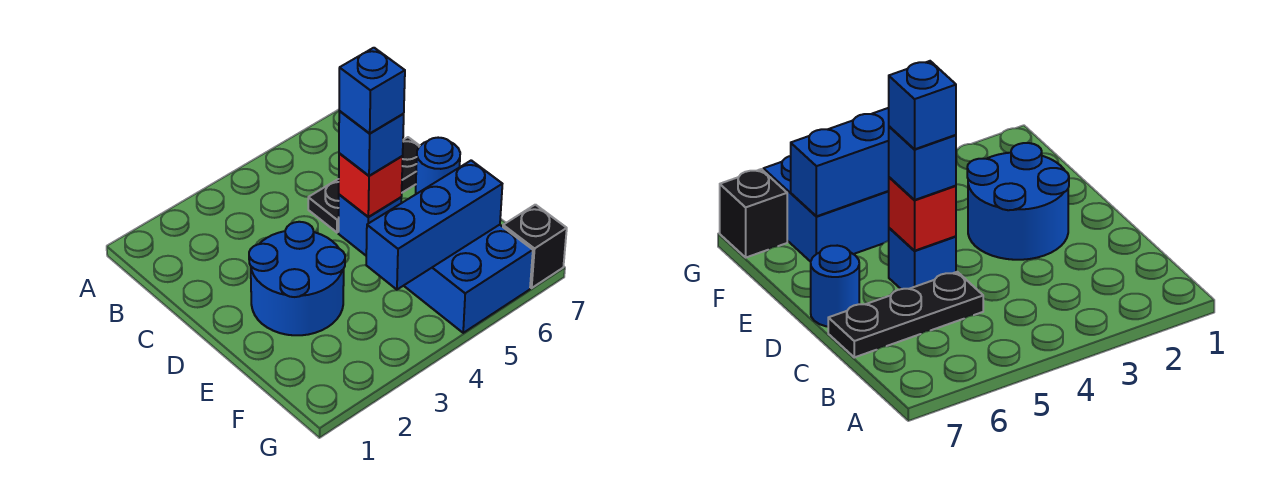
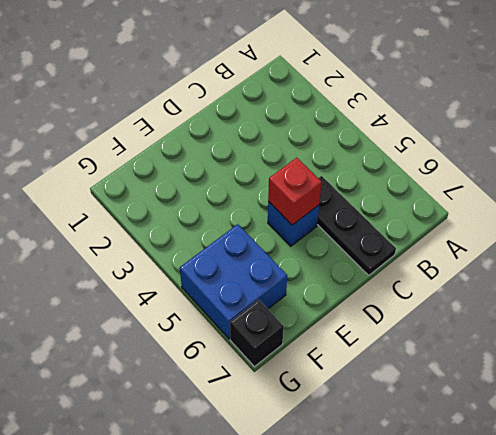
none -> blue 2x2 round brick [249,222,345,335]
none -> blue 1x1 round brick [416,138,460,194]

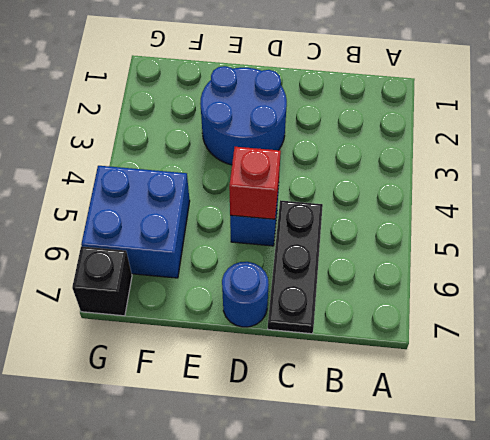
none -> blue 1x3 brick [366,160,502,290]
none -> blue 1x1 brick [339,111,404,176]

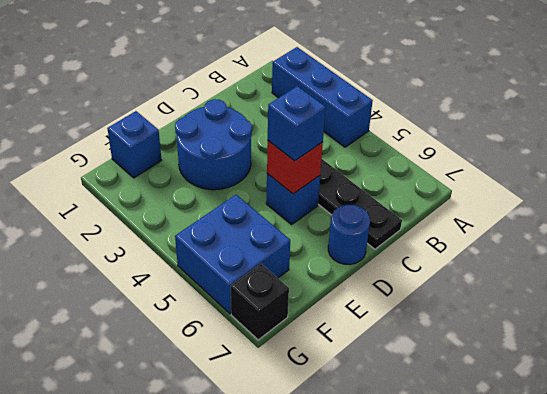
blue 1x3 brick [272,47,373,147] -> blue 1x3 brick moved to [366,160,502,290]
blue 1x1 brick [107,111,162,178] -> blue 1x1 brick moved to [339,48,405,133]

